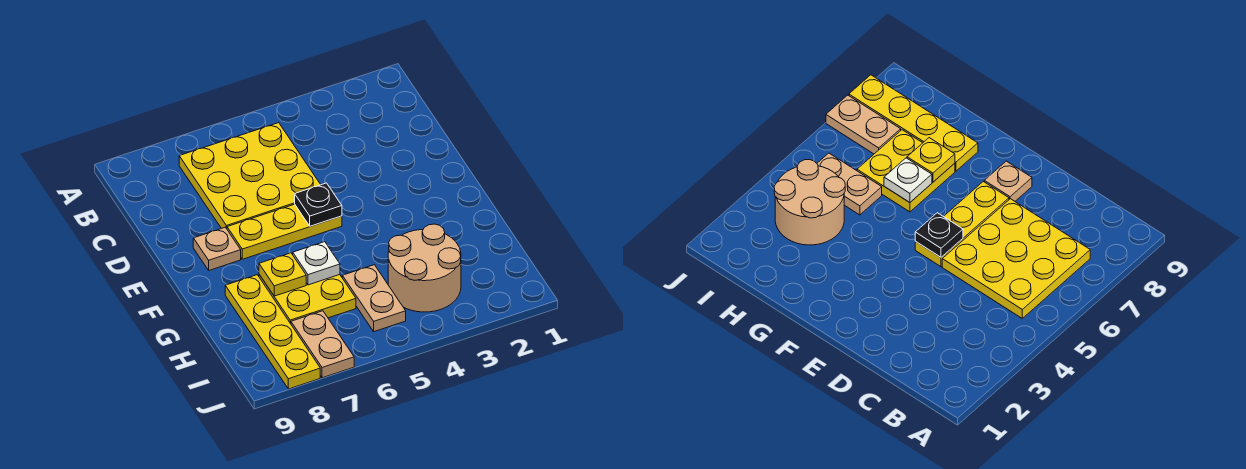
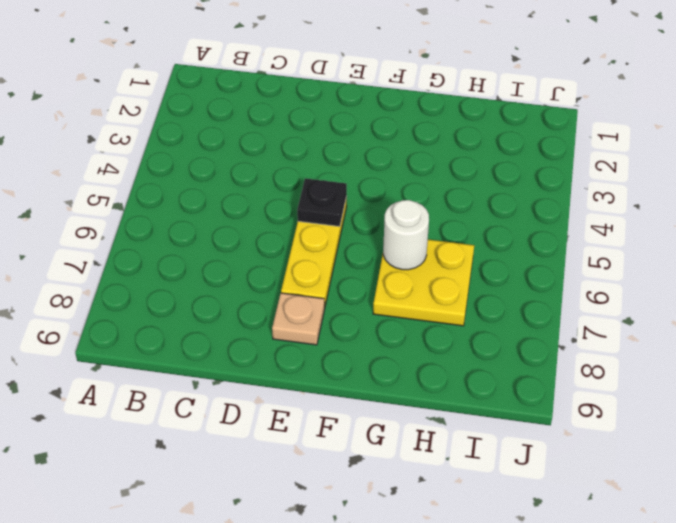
white 1x1 round brick [383,200,429,270] -> white 1x1 plate [293,242,340,285]
none -> yellow 3x3 plate [179,123,321,229]
none -> yellow 1x4 plate [225,275,320,389]

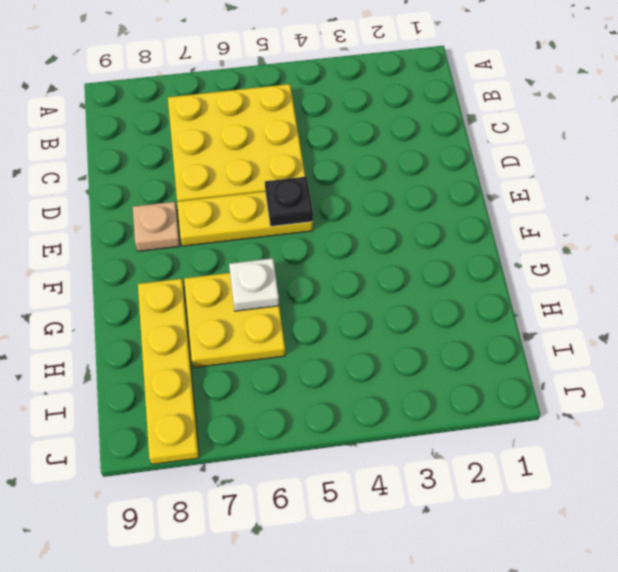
none -> tan 2x2 round brick [388,224,461,312]
none -> tan 1x2 plate [342,265,406,332]

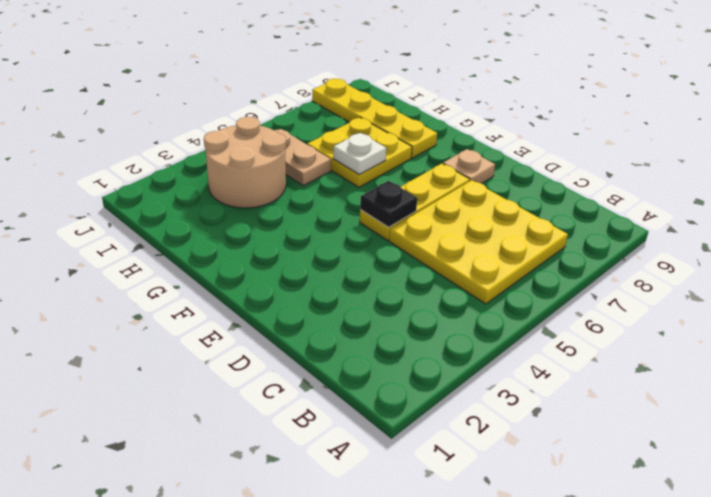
none -> tan 1x2 plate [291,311,354,378]
none -> yellow 1x1 plate [259,253,306,296]

